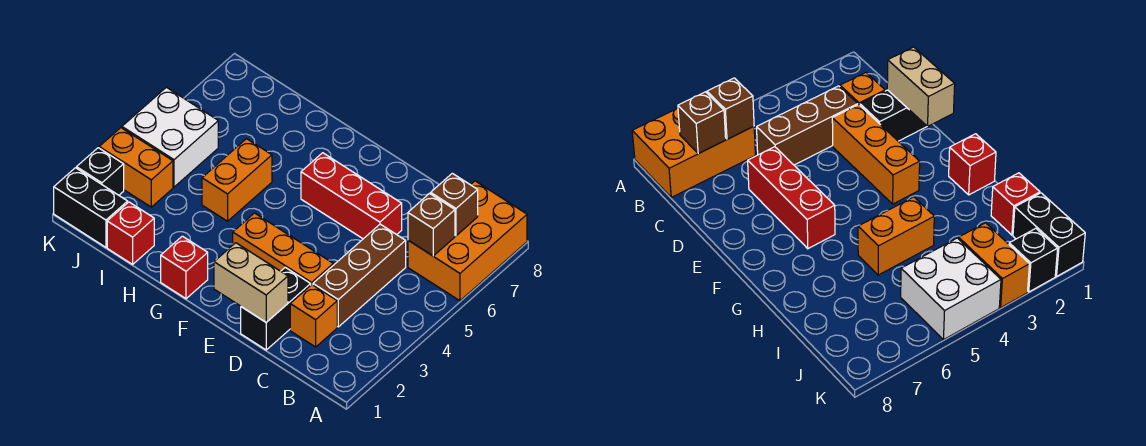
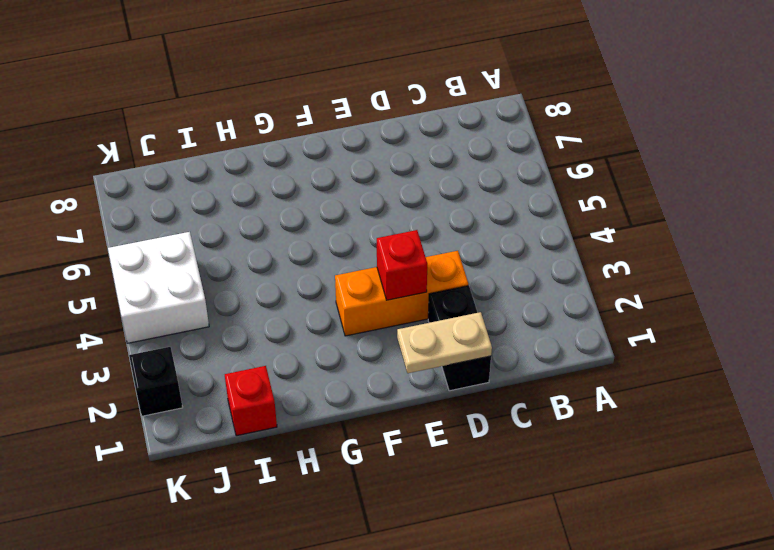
tan 1x2 plate [397,312,492,373] -> tan 1x2 brick [214,243,288,322]
red 1x1 brick [377,230,427,300] -> red 1x1 brick moved to [161,236,208,299]
none -> orange 2x3 brick [408,181,527,301]
none -> orange 1x1 brick [290,285,337,347]
none -> brown 1x3 brick [313,224,406,327]

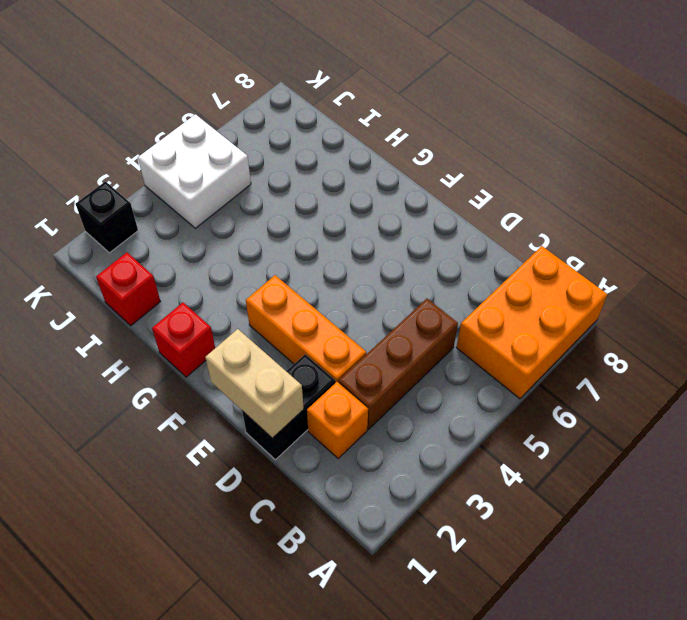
none -> red 1x3 brick [301,153,402,239]
none -> orange 1x2 brick [202,139,272,221]
none -> black 1x2 brick [54,168,128,247]

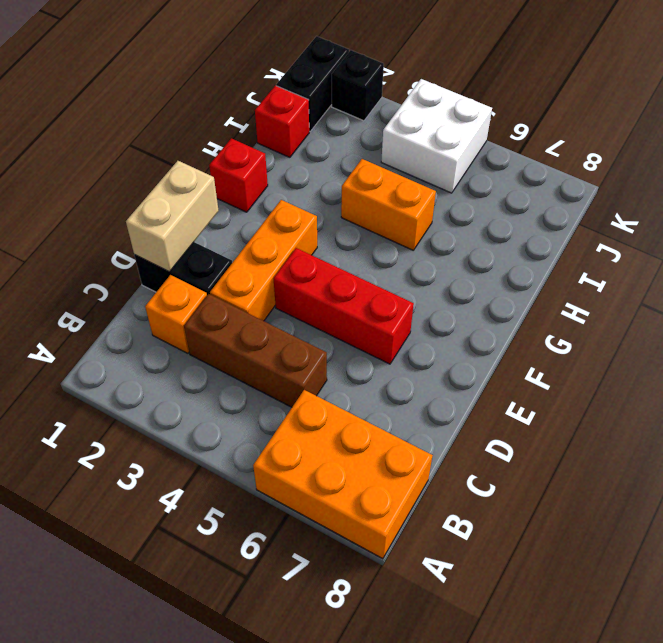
red 1x3 brick [273,248,414,364] -> red 1x3 brick turned to [301,153,402,239]
none -> orange 1x2 brick [99,128,173,207]
none -> brown 1x1 brick [408,193,455,256]
none -> brown 1x1 brick [431,173,478,236]

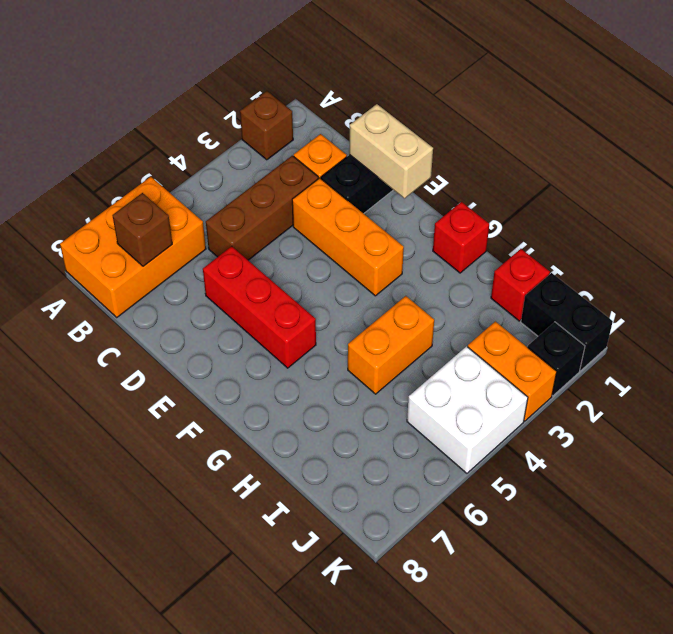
brown 1x1 brick [240,91,293,160] -> brown 1x1 brick moved to [408,193,455,256]

